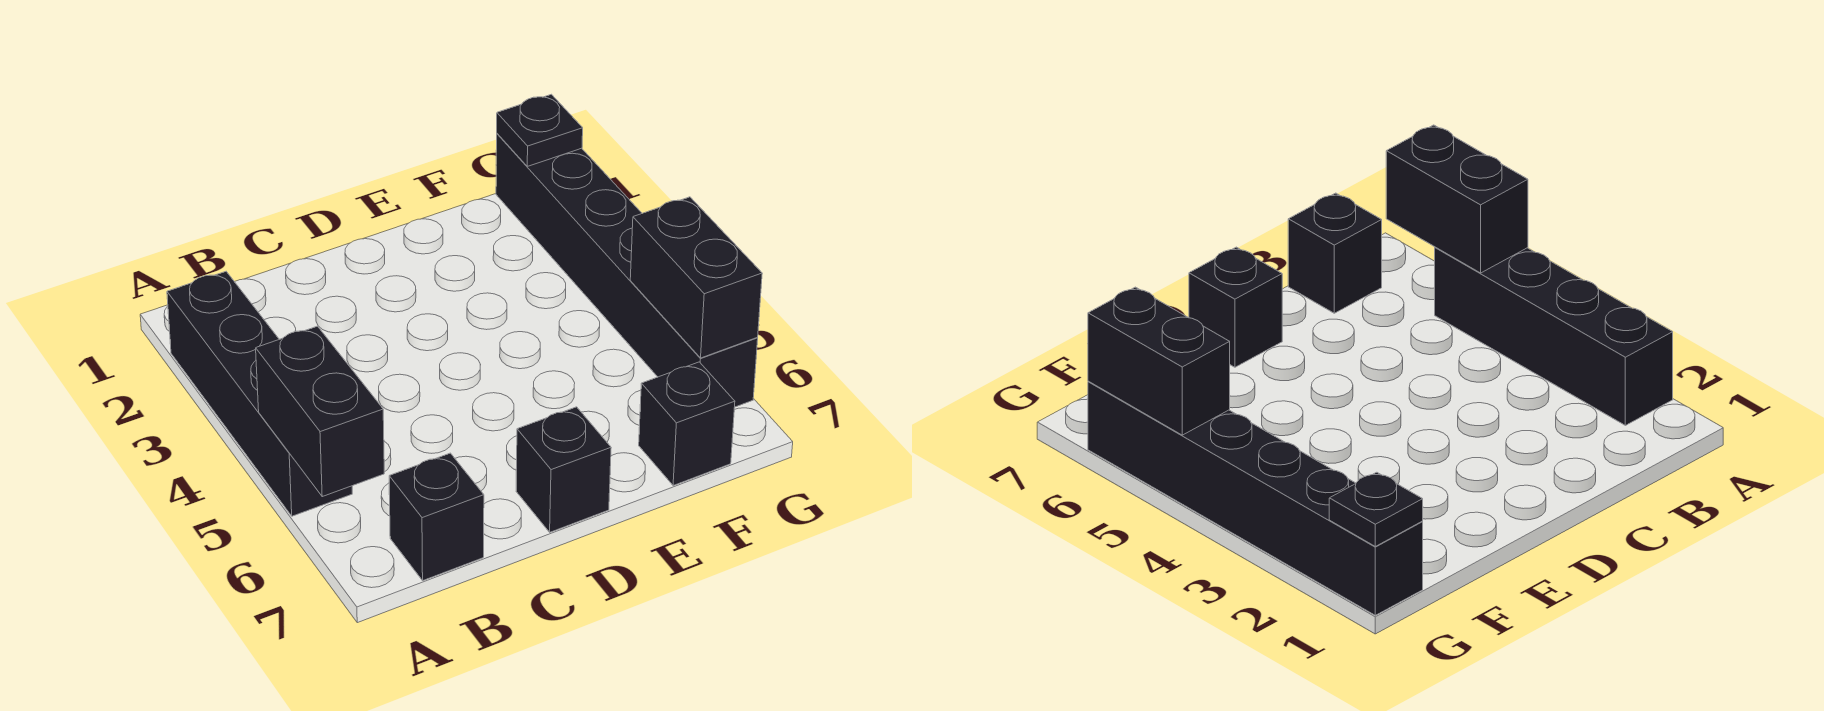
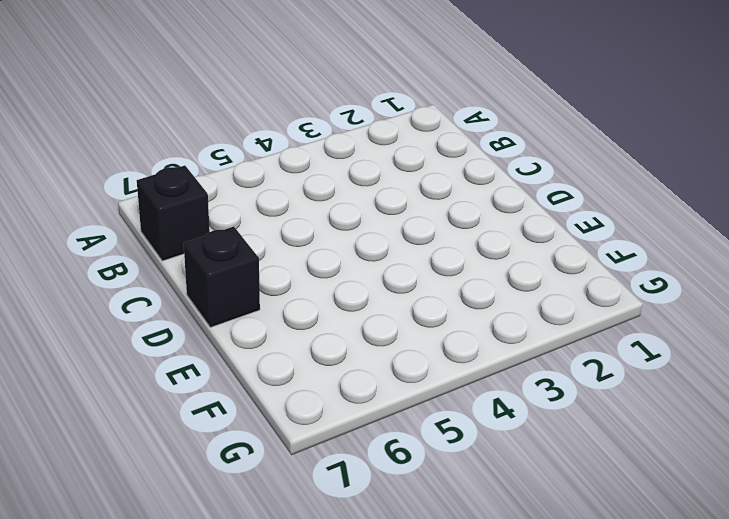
none -> black 1x4 brick [167,272,352,516]
none -> black 1x1 brick [639,362,735,485]

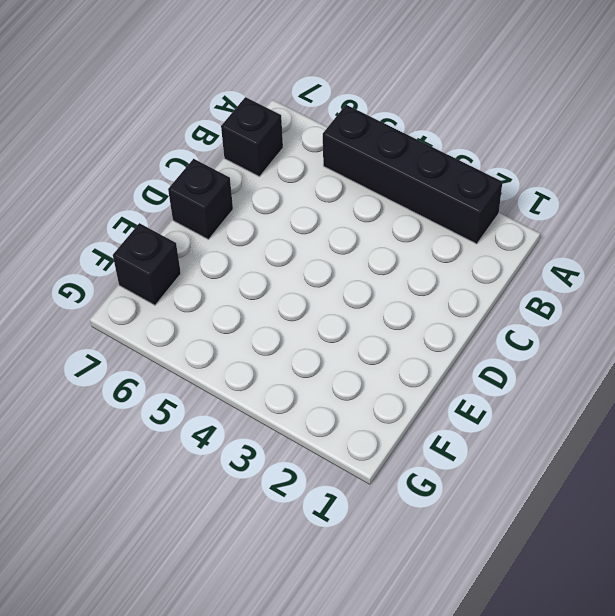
none -> black 1x6 brick [496,134,758,407]
none -> black 1x2 brick [256,326,384,497]

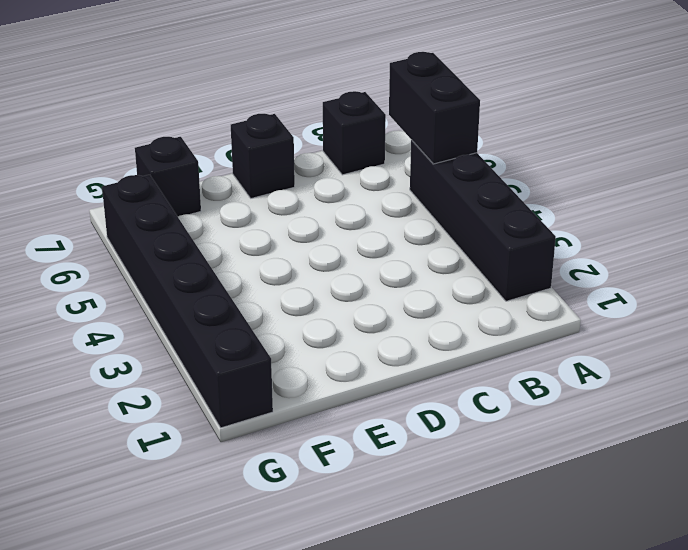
none -> black 1x1 plate [497,94,583,166]
none -> black 1x2 brick [630,197,762,358]

